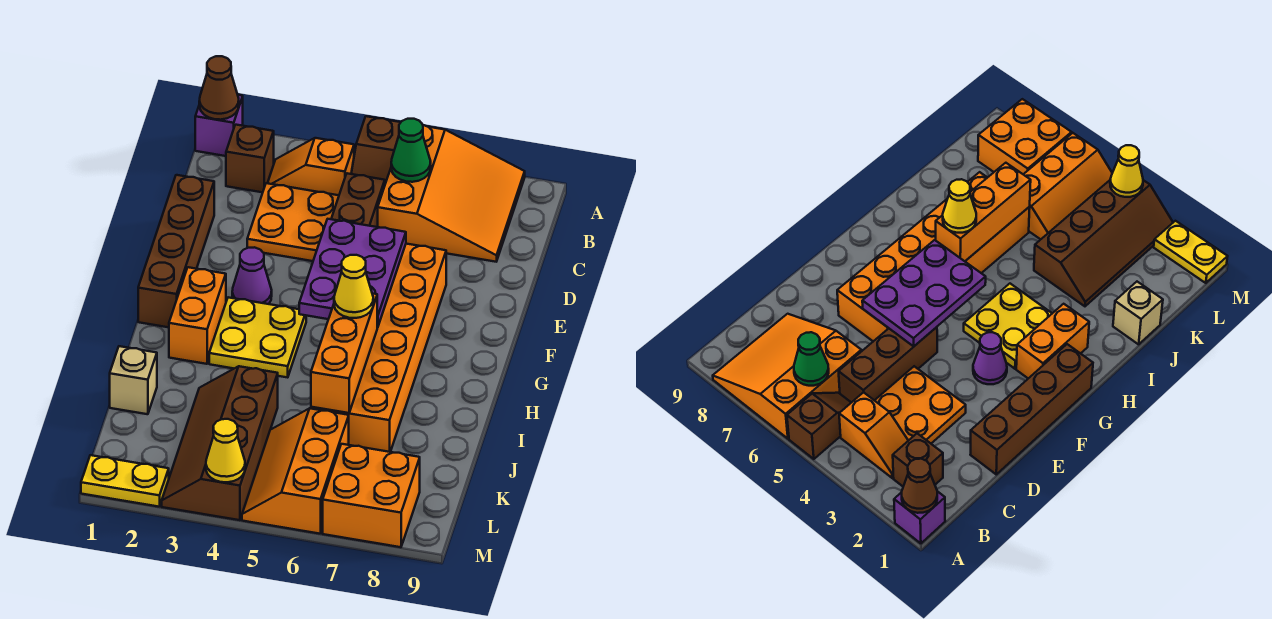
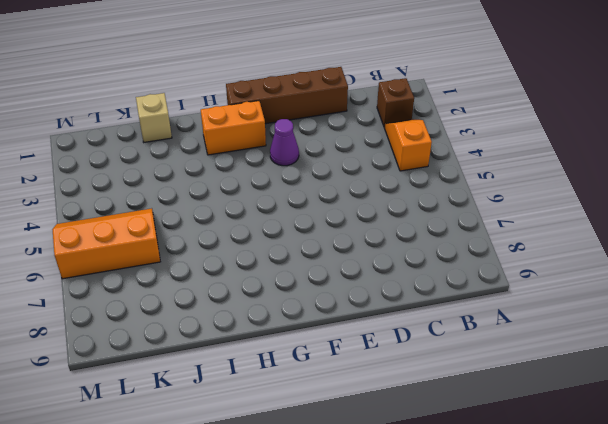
none -> purple 1x1 brick [195,95,243,156]
none -> brown 1x2 slope [351,116,401,184]
none -> orange 3x3 slope [378,125,525,262]

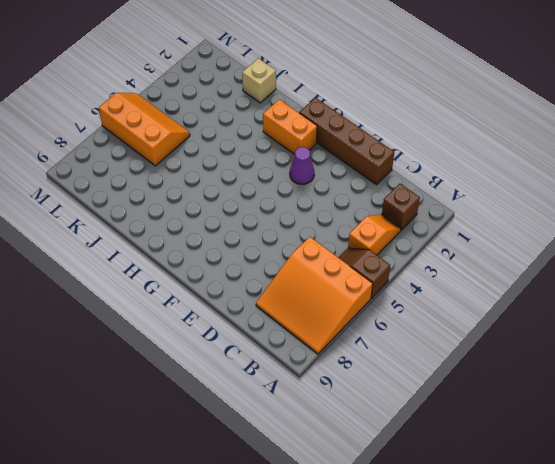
none -> purple 1x1 brick [195,95,243,156]
none -> orange 2x2 plate [247,183,339,261]
none -> brown 1x3 brick [331,173,385,227]

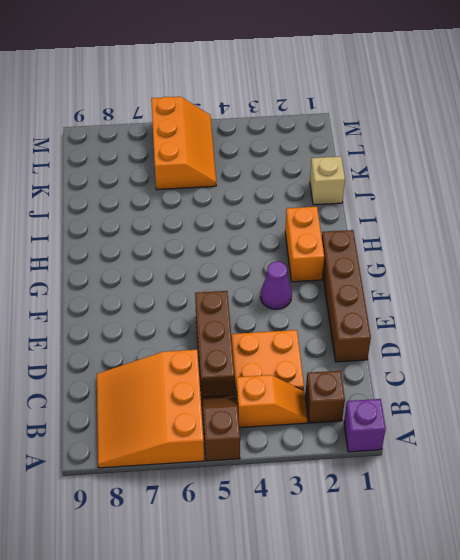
none -> orange 2x6 brick [311,244,446,452]
none -> yellow 2x2 plate [209,297,306,377]
none -> brown 2x4 slope [162,366,278,520]

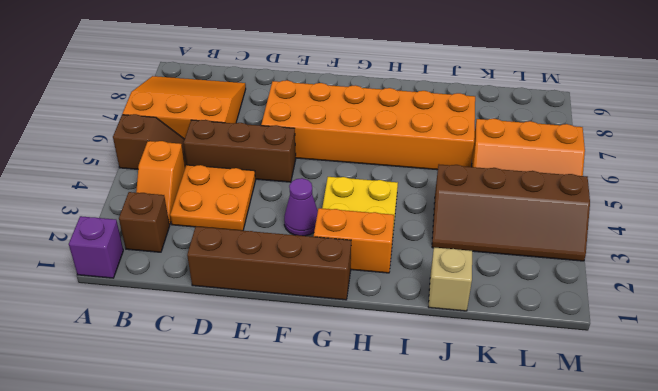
none -> orange 2x2 brick [323,444,420,547]
none -> yellow 1x2 plate [81,455,169,507]
none -> brown 1x1 cone [199,56,239,120]

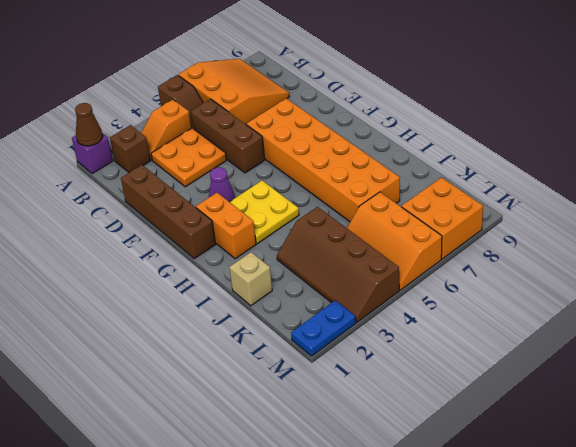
blue 1x2 plate [291,300,356,356] -> yellow 1x2 plate [81,455,169,507]
none -> green 1x1 cone [391,119,431,182]
none -> purple 2x3 plate [299,219,406,327]
none -> orange 1x3 brick [311,293,377,413]

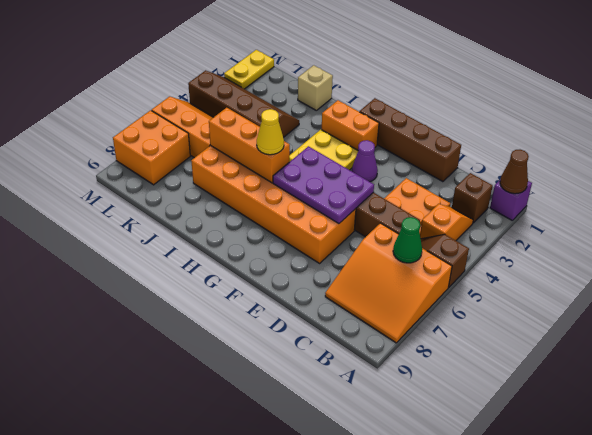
none -> yellow 1x1 cone [206,419,245,482]

